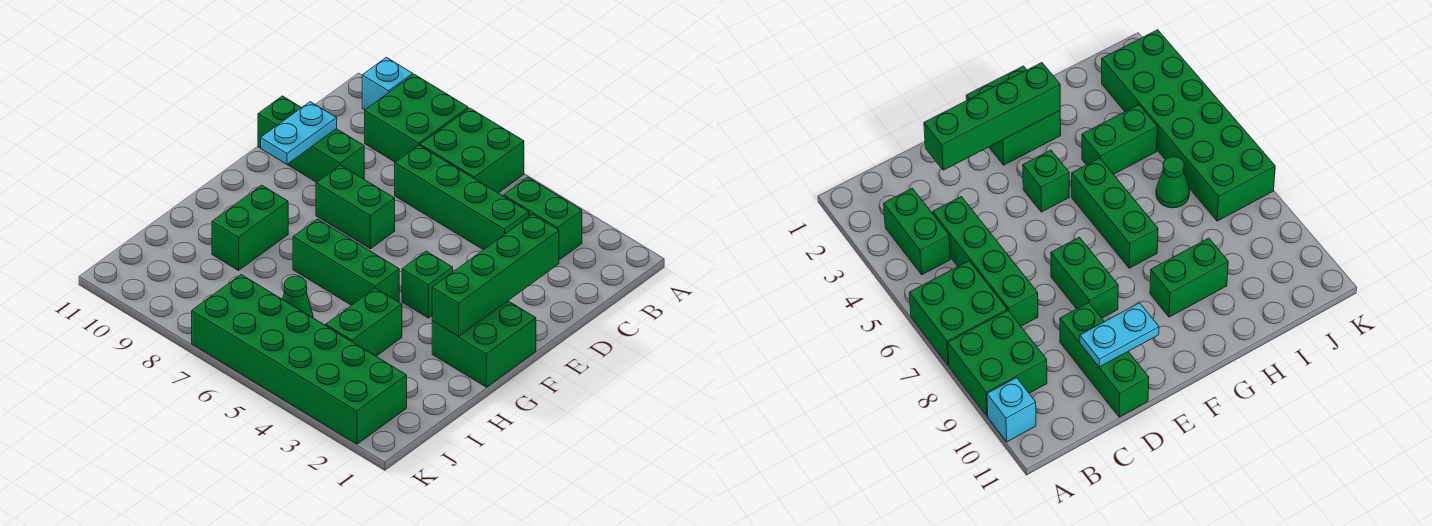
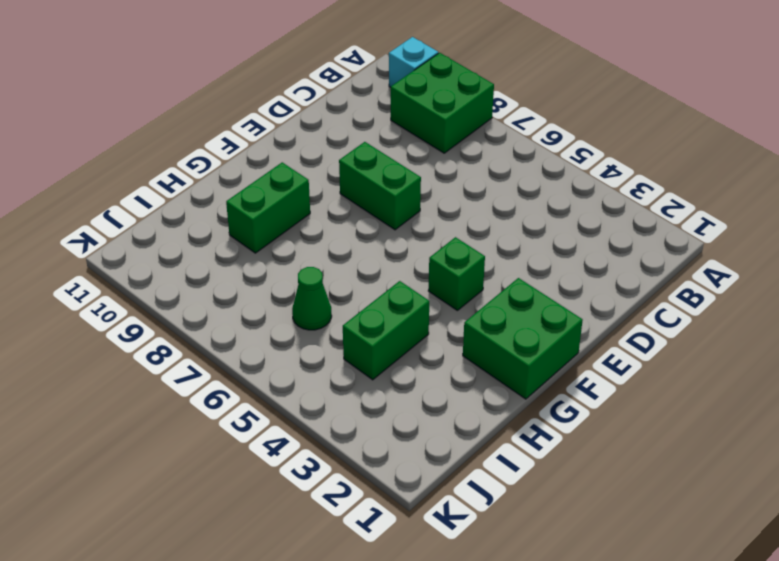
none -> green 2x2 brick [420,108,524,193]
none -> green 1x2 brick [504,177,582,260]
none -> green 1x4 brick [395,145,529,250]

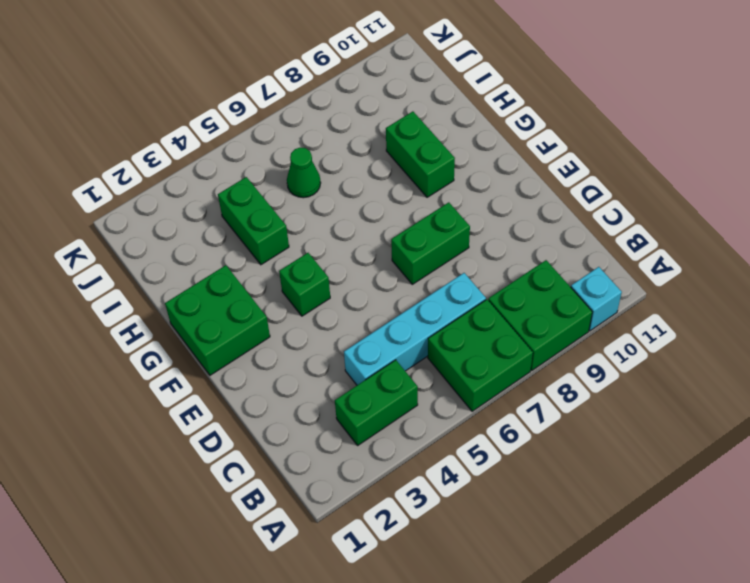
cyan 1x4 brick [344,273,486,385] -> green 1x4 brick [395,145,529,250]
none -> green 1x3 brick [258,96,364,182]
none -> green 1x3 brick [293,219,399,305]
none -> green 2x6 brick [192,275,407,444]

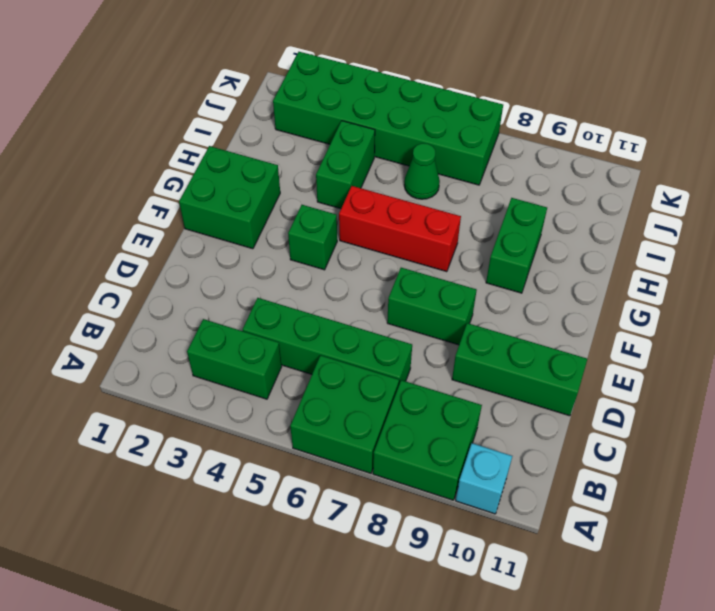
red 1x3 brick [339,186,461,272] -> green 1x3 brick [293,219,399,305]
none -> green 1x4 brick [432,214,559,337]
none -> cyan 1x2 plate [261,102,337,164]

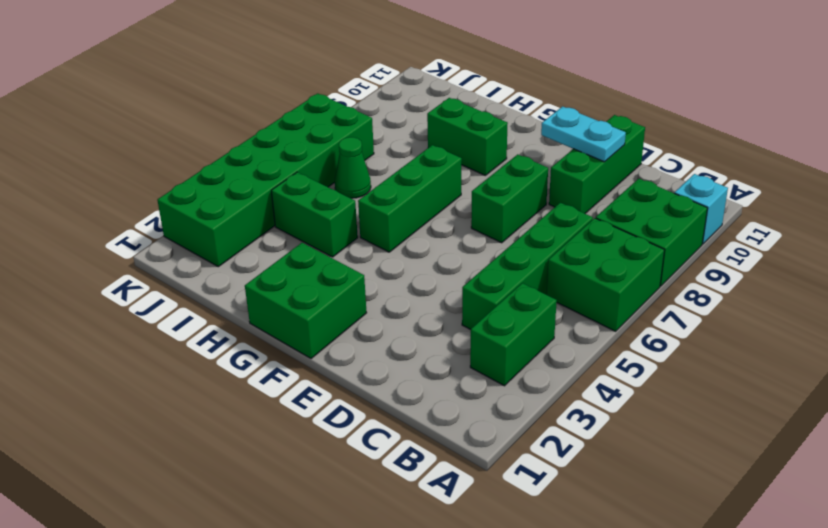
none -> green 1x1 brick [402,251,453,318]
none -> green 1x4 brick [432,214,559,337]

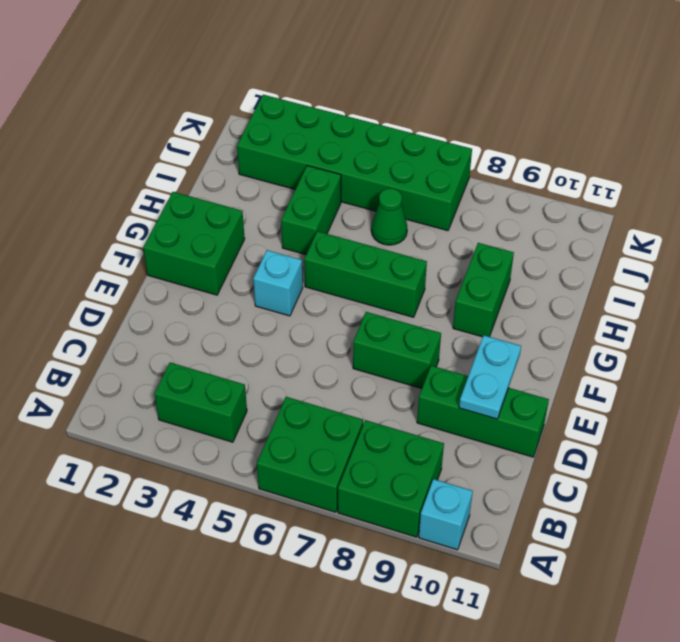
cyan 1x1 brick [253,250,303,316] -> green 1x1 brick [402,251,453,318]
none -> green 1x4 brick [395,145,529,250]
none -> green 1x4 brick [432,214,559,337]

